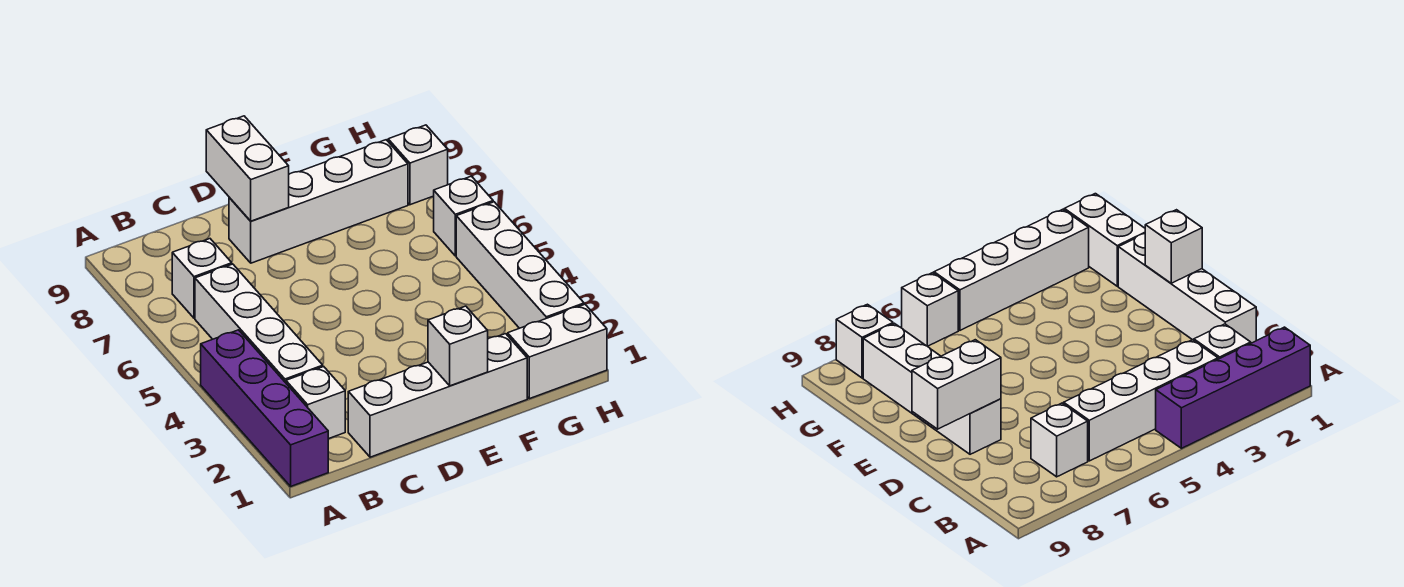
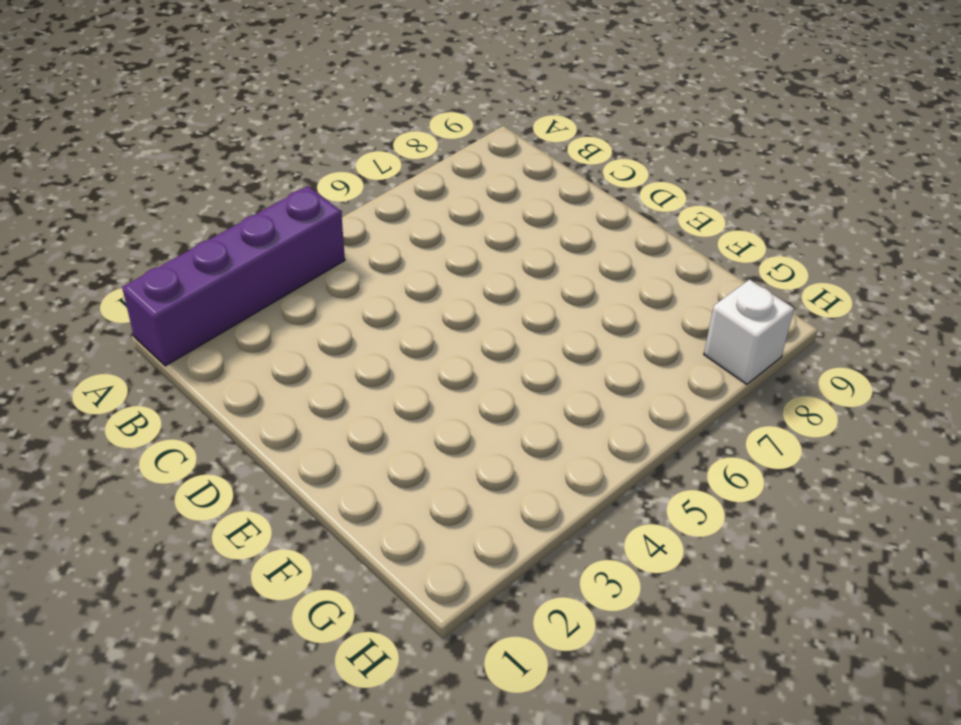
none -> white 1x1 brick [286,367,345,439]
none -> white 1x4 brick [195,264,323,383]
none -> white 1x1 brick [172,239,232,318]

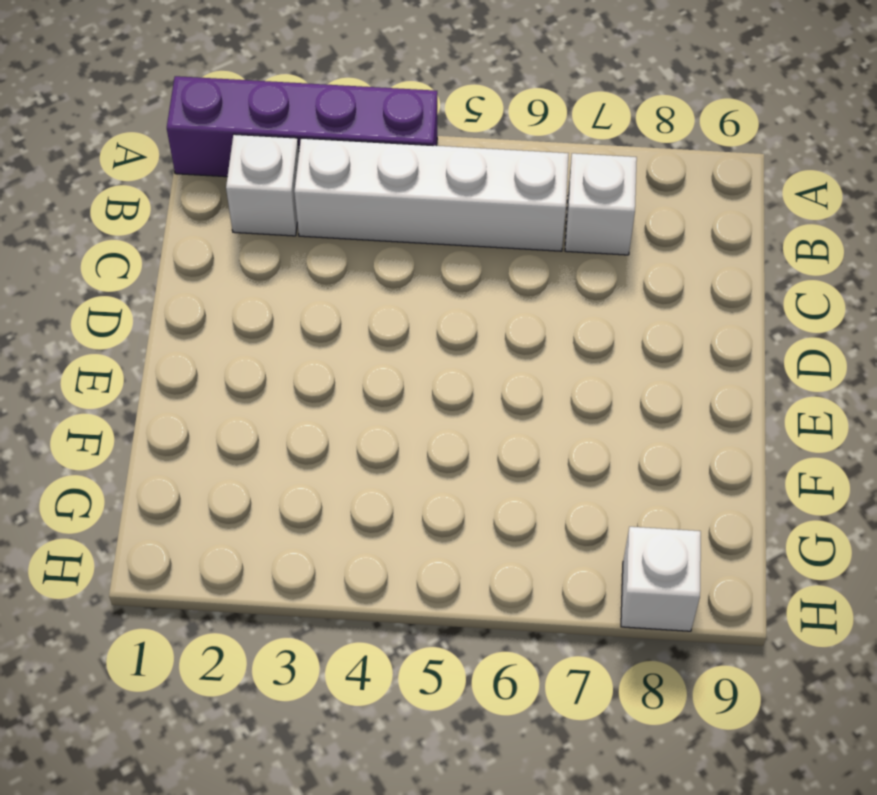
none -> white 1x4 brick [348,334,527,457]
none -> white 1x4 brick [229,140,408,263]
none -> white 1x2 brick [508,304,607,399]

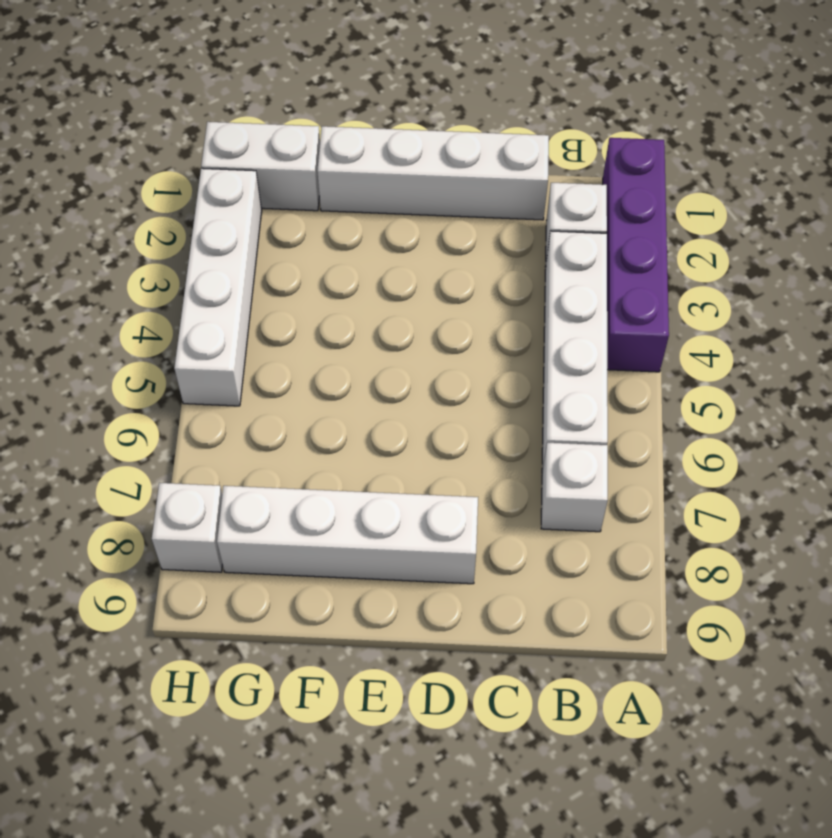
none -> white 1x1 brick [434,176,493,256]
none -> white 1x2 brick [206,116,289,221]
none -> white 1x1 brick [428,306,488,386]

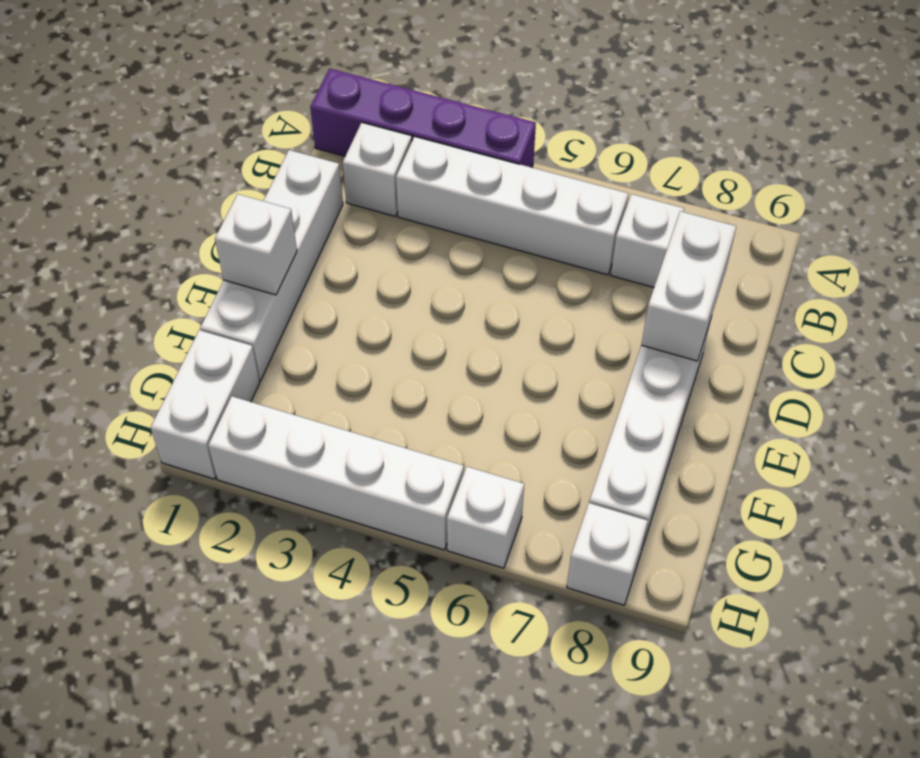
white 1x2 brick [641,211,736,361] -> white 1x2 brick turned to [206,116,289,221]

